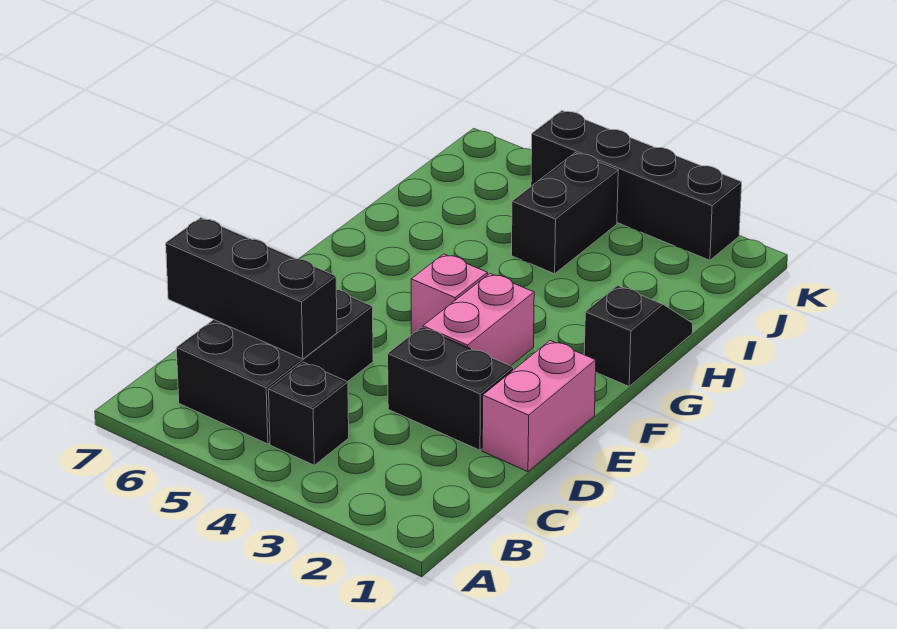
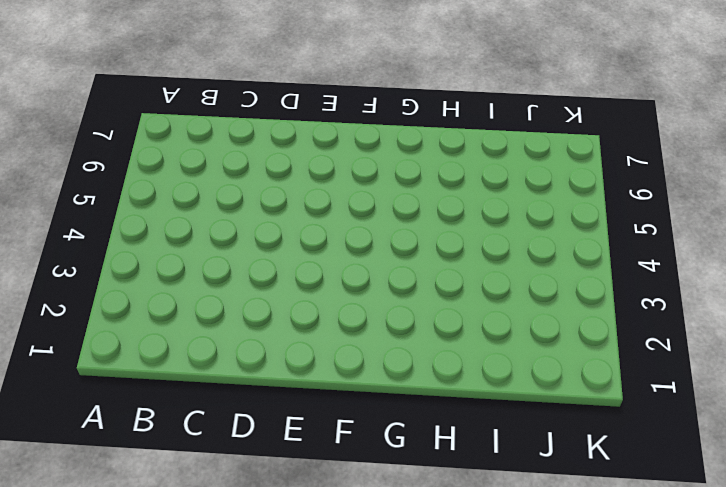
none -> black 1x1 brick [269,362,349,465]
none -> black 2x3 brick [176,290,373,444]

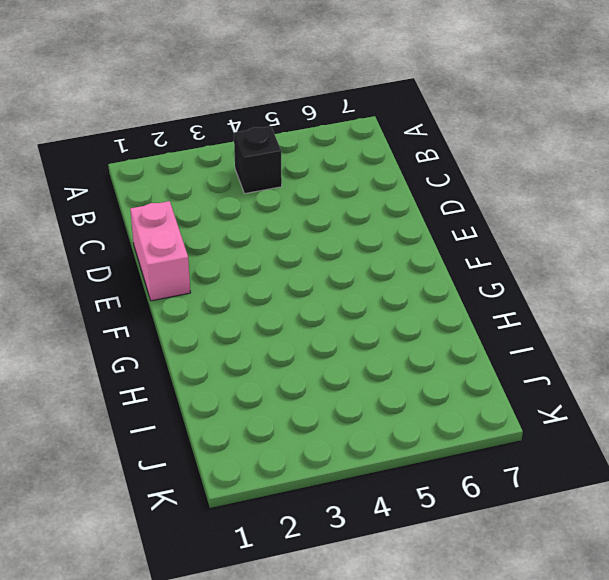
none -> black 2x3 brick [176,290,373,444]
none -> black 1x2 brick [388,327,514,450]

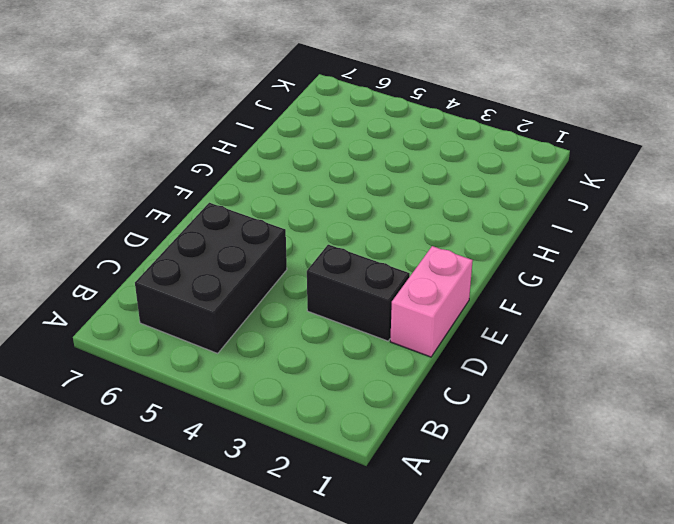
none -> black 1x1 brick [269,362,349,465]
none -> pink 1x2 brick [423,274,534,366]

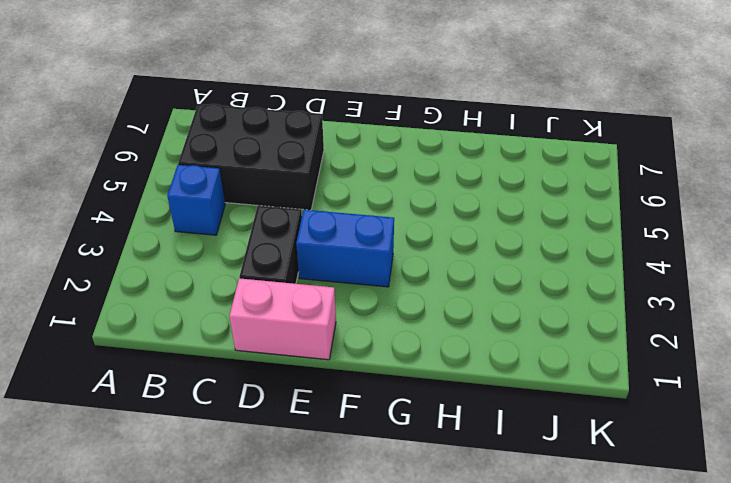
blue 1x1 brick [167,165,225,235] -> black 1x1 brick [269,362,349,465]
blue 1x2 brick [296,210,394,287] -> pink 1x2 brick [423,274,534,366]
none -> pink 1x1 brick [411,254,488,334]
none -> black 1x2 slope [584,286,693,386]

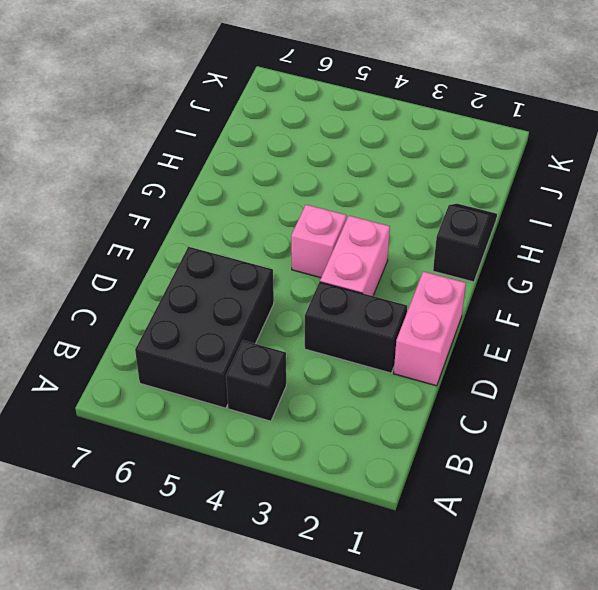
none -> black 1x2 brick [512,153,618,274]
none -> black 1x4 brick [531,111,742,260]

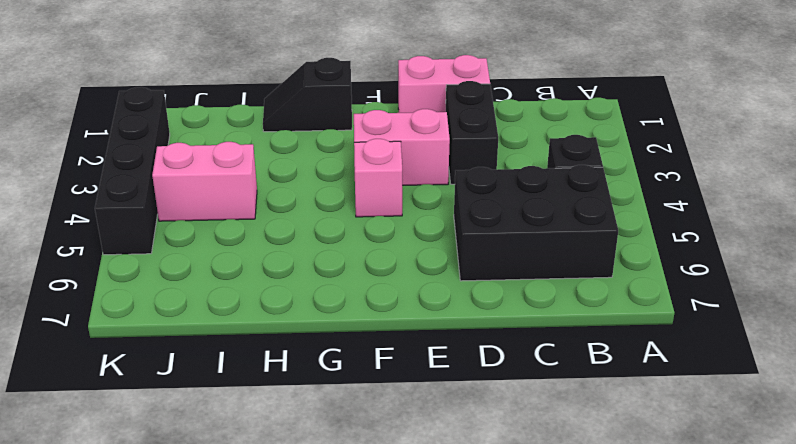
pink 1x2 brick [152,142,257,221] -> black 1x2 brick [512,153,618,274]
none -> black 1x3 brick [166,218,337,359]

